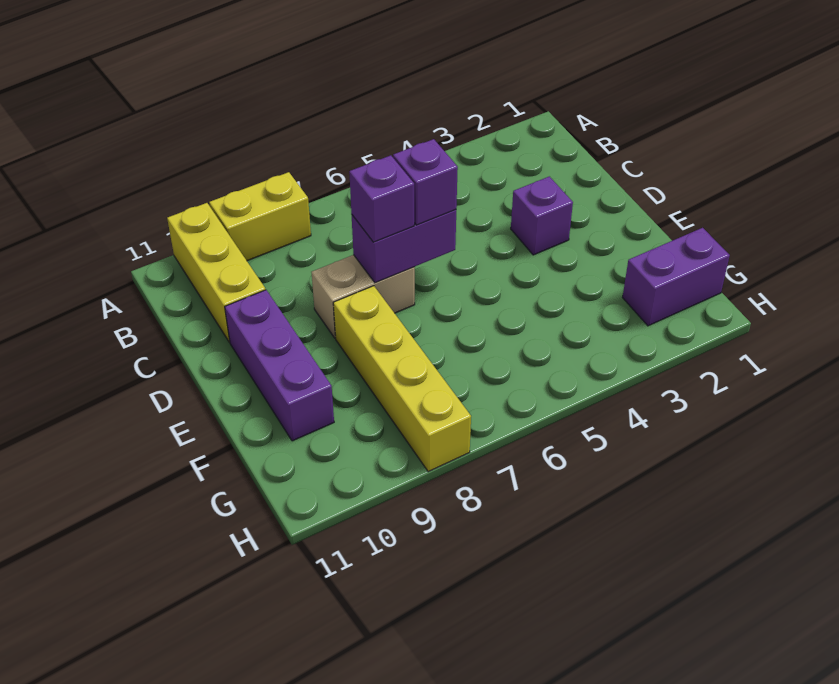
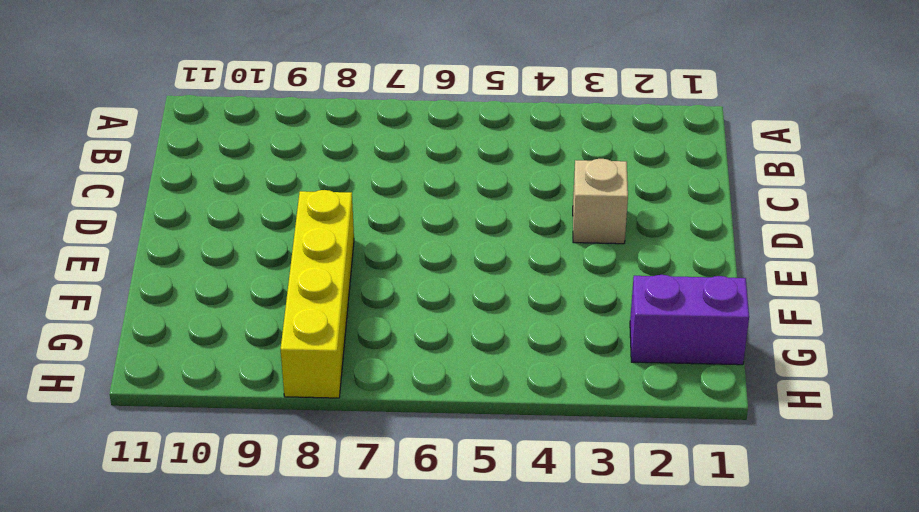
tan 1x1 brick [573,159,628,244] -> purple 1x1 brick [511,176,573,255]
none -> yellow 1x2 brick [209,172,311,261]
none -> yellow 1x3 brick [167,203,266,342]

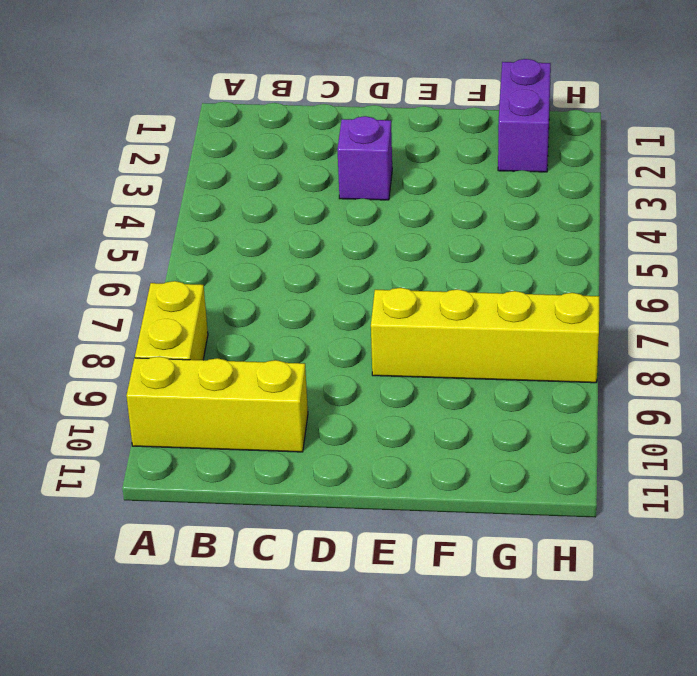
none -> tan 1x2 brick [311,255,415,338]
none -> purple 1x3 brick [225,290,334,441]

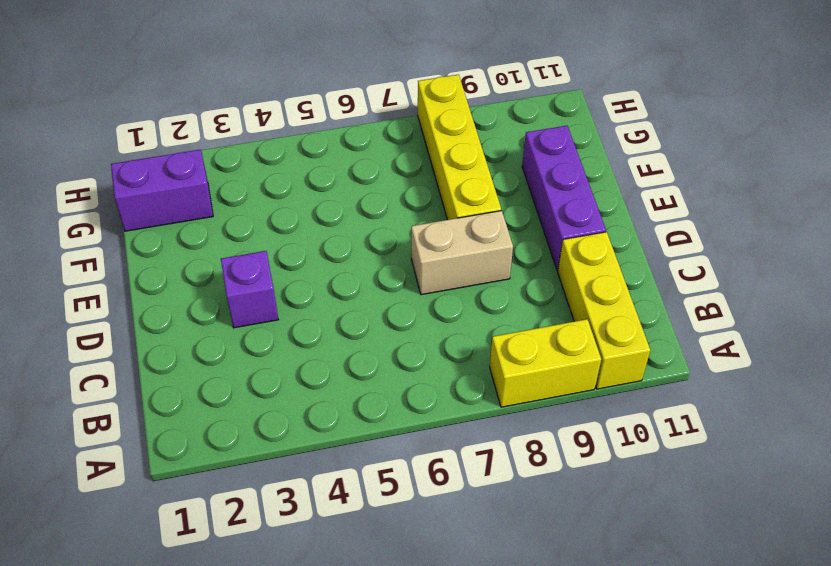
none -> purple 1x2 brick [352,210,456,283]
none -> purple 1x1 brick [393,139,458,225]

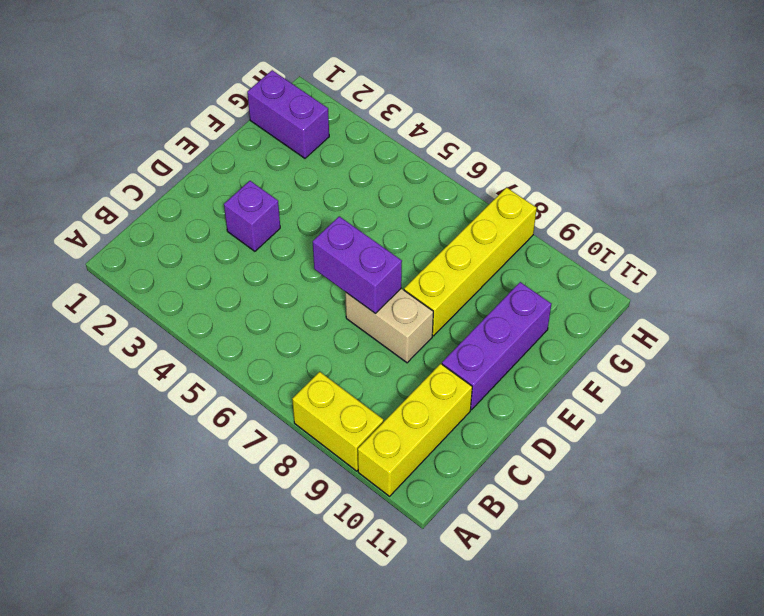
none -> purple 1x1 brick [393,139,458,225]
none -> purple 1x1 brick [349,155,414,242]

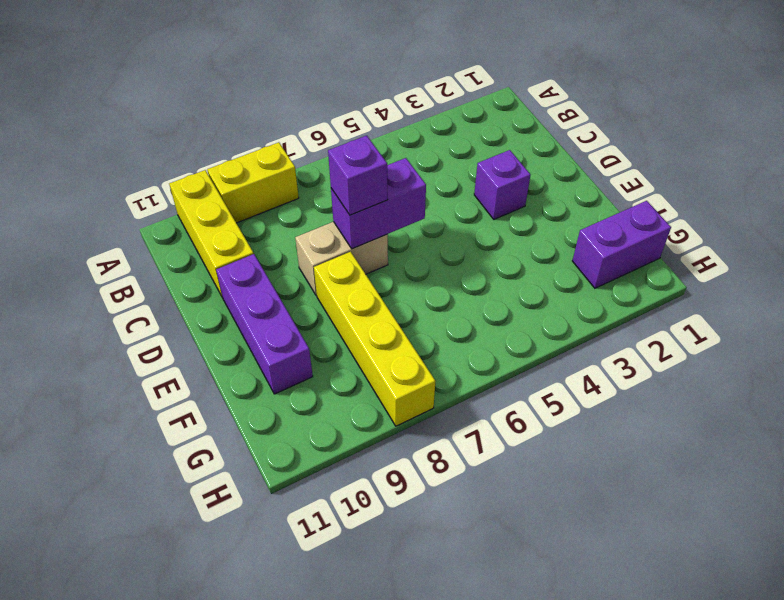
none -> purple 1x1 brick [393,139,458,225]

